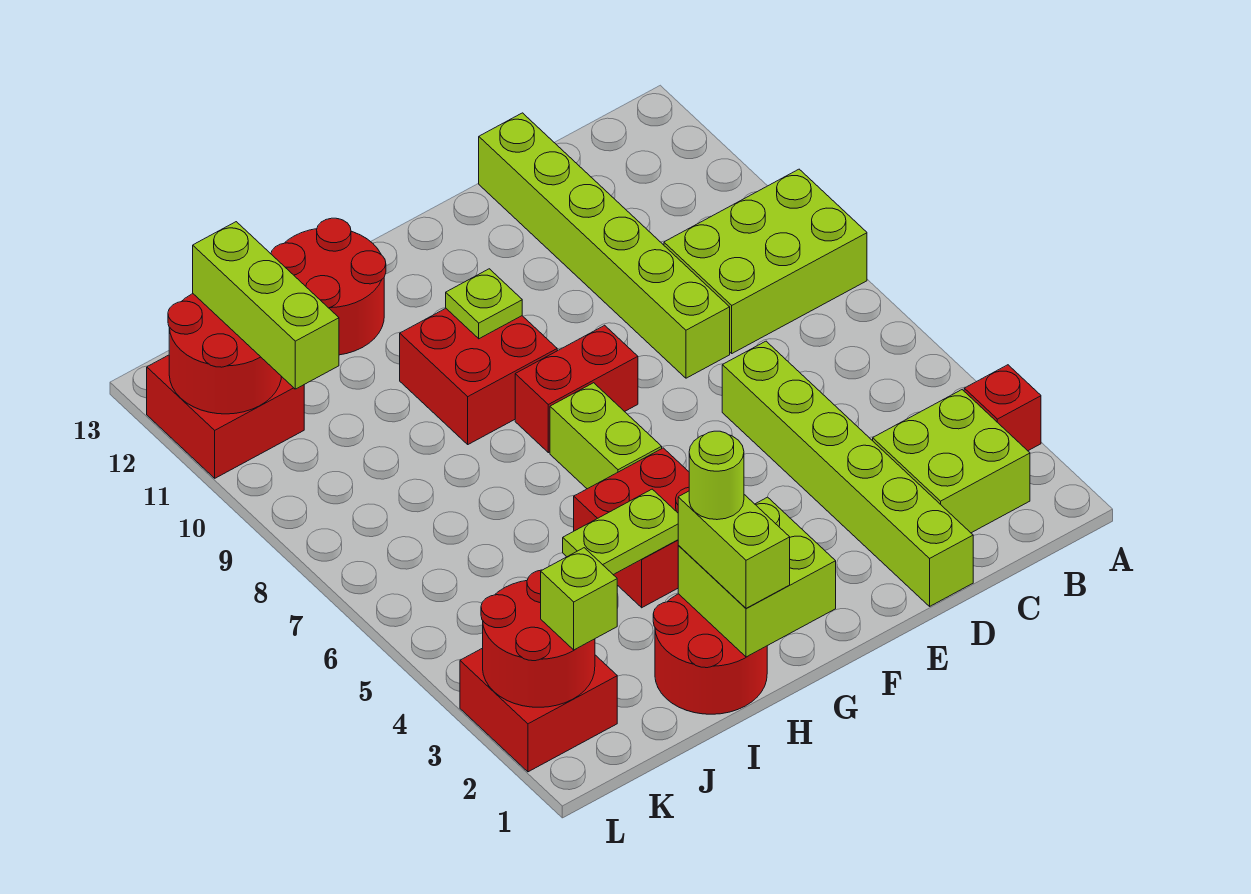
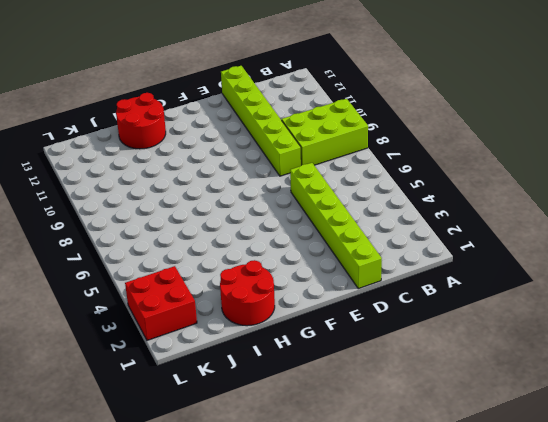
none -> red 1x1 brick [964,365,1041,451]
none -> lime 2x2 brick [873,390,1030,533]
none -> red 1x2 brick [515,325,638,453]

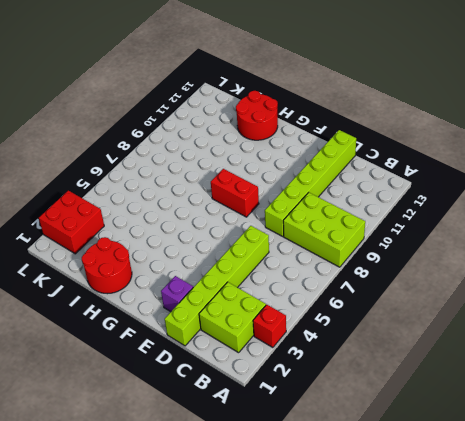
purple 1x1 brick [161,276,193,312] -> none
none -> red 2x2 brick [574,448,689,608]
none -> lime 1x2 brick [550,383,662,489]
none -> red 2x2 brick [400,309,557,444]

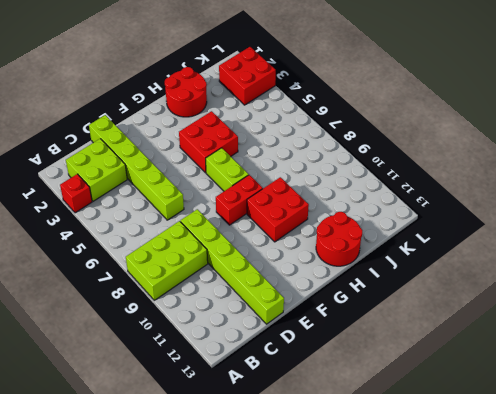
none -> red 2x2 brick [147,355,304,478]
none -> lime 2x2 brick [678,497,836,657]
none -> lime 1x1 plate [446,269,522,339]

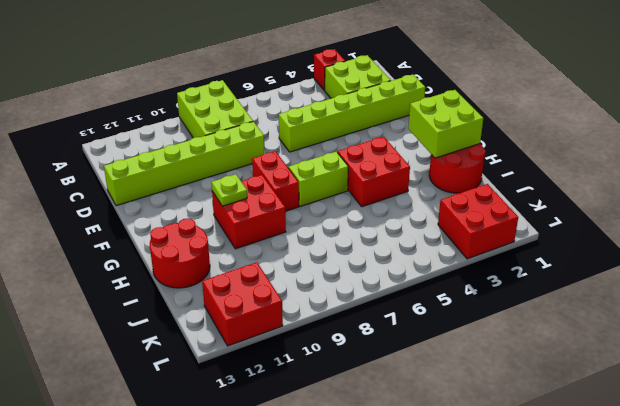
none -> lime 1x2 plate [563,489,678,575]
none -> red 2x2 round brick [481,570,595,707]
none -> red 2x2 round brick [168,294,281,414]

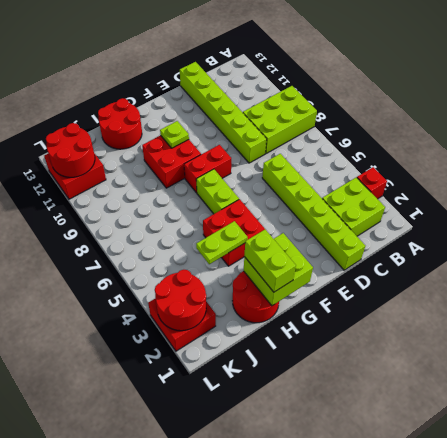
none -> lime 1x1 brick [541,548,617,650]
none -> lime 1x3 brick [193,222,339,389]
none -> lime 1x1 round brick [689,431,744,520]

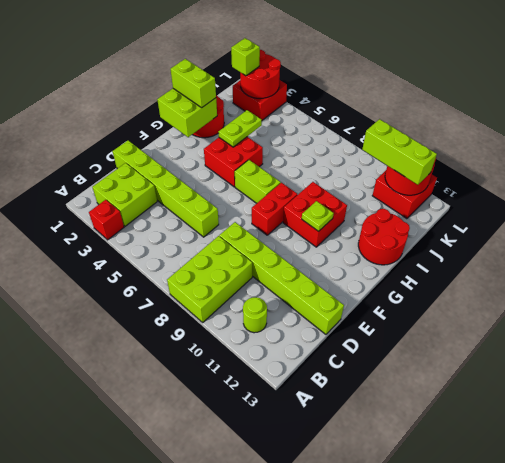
lime 1x1 round brick [243,297,267,333] -> lime 1x1 round brick moved to [689,431,744,520]

